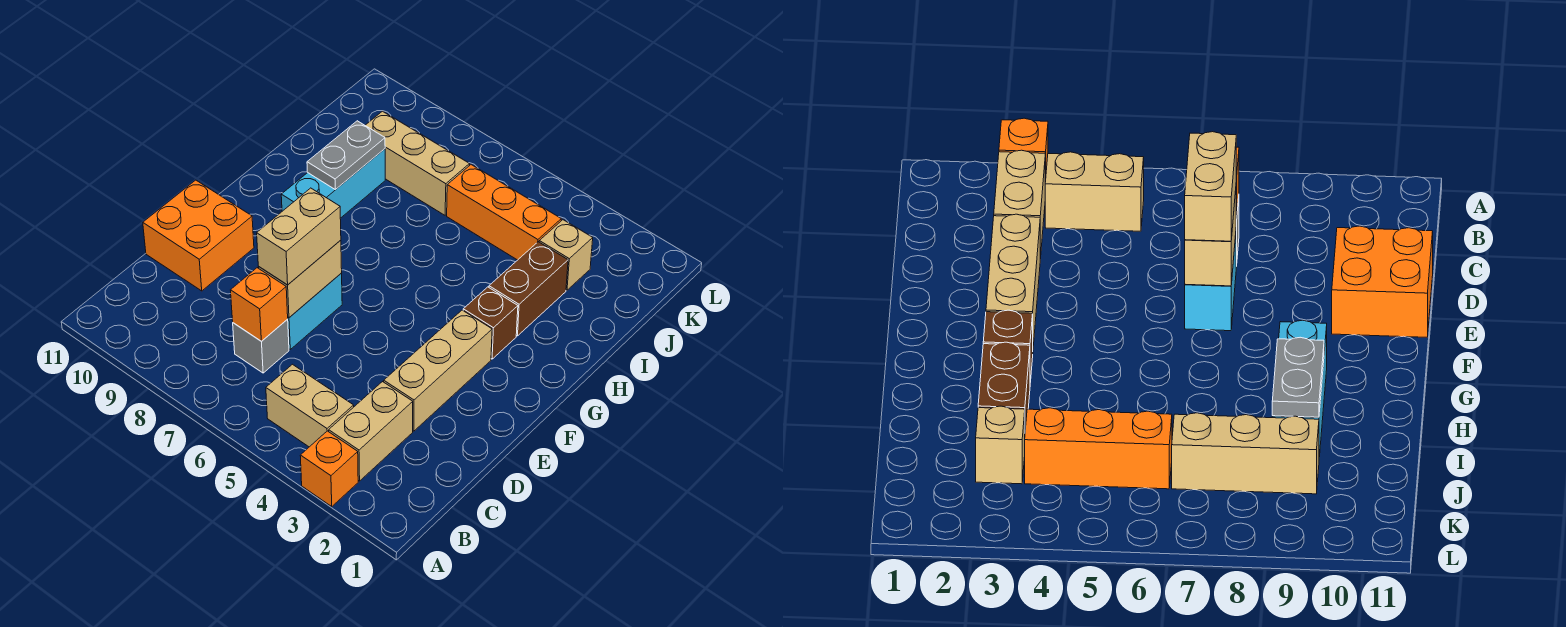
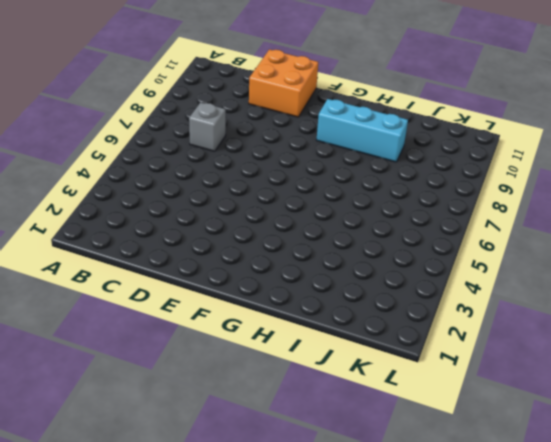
none -> orange 1x1 brick [300,431,358,507]
none -> tan 1x2 brick [329,382,413,481]
none -> tan 1x2 brick [266,364,354,447]

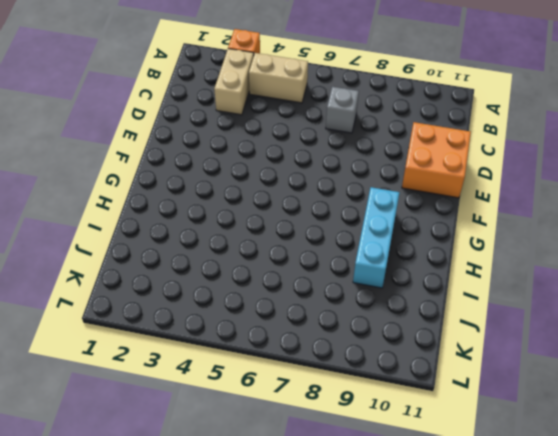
none -> tan 1x3 brick [384,310,492,431]
none -> cyan 1x2 brick [288,273,342,349]
none -> brown 1x1 brick [463,287,518,359]

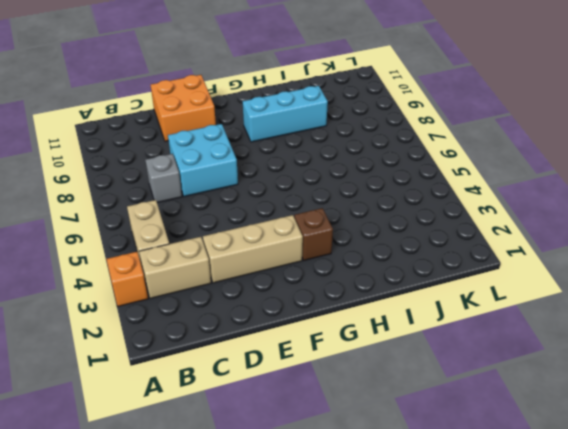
cyan 2x2 brick [168,124,238,197] -> cyan 1x2 brick [288,273,342,349]
none -> brown 1x2 brick [489,242,568,336]
none -> tan 1x1 brick [539,220,593,290]
none -> orange 1x3 brick [447,165,561,260]

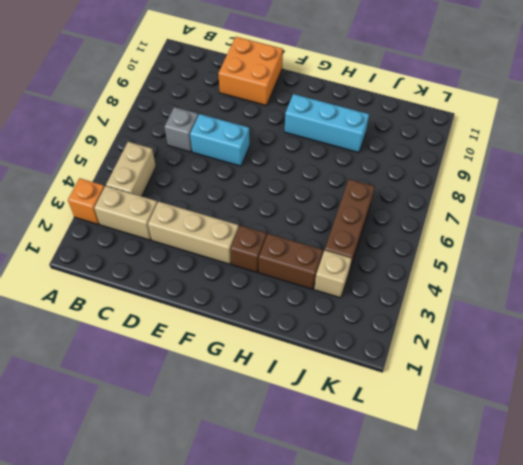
brown 1x3 brick [325,179,375,271] -> orange 1x3 brick [447,165,561,260]
none -> tan 1x3 brick [365,111,470,215]
none -> orange 1x1 brick [231,268,288,341]
none -> tan 1x2 brick [258,240,342,318]

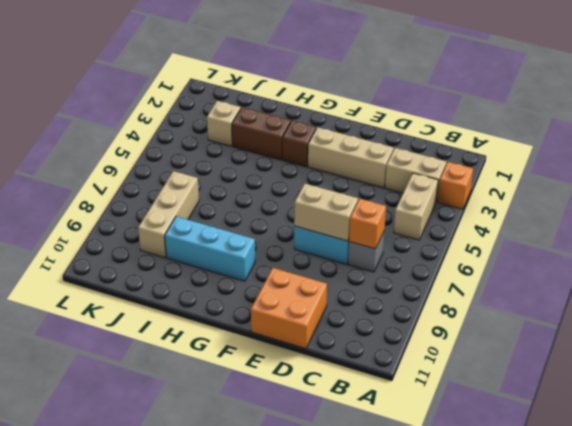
none -> orange 1x3 brick [447,165,561,260]
none -> grey 1x2 plate [307,121,385,190]
none -> tan 1x2 brick [257,188,341,285]

